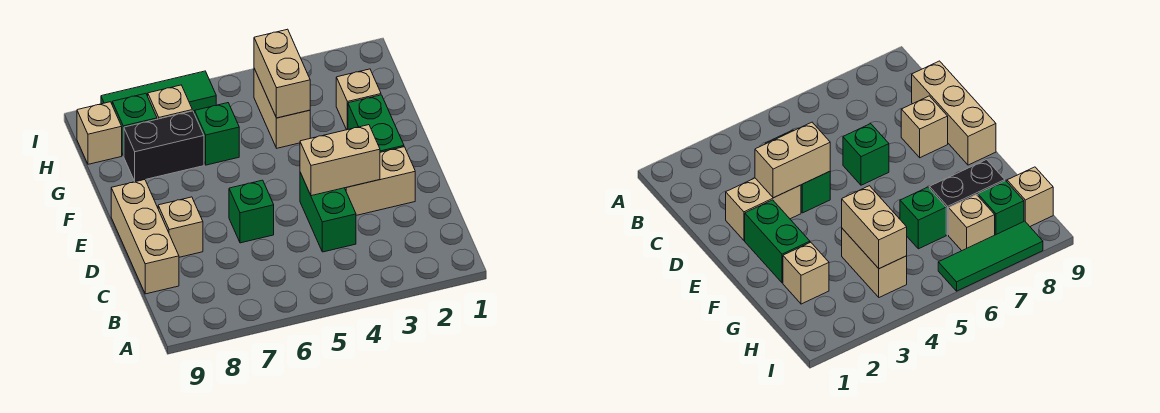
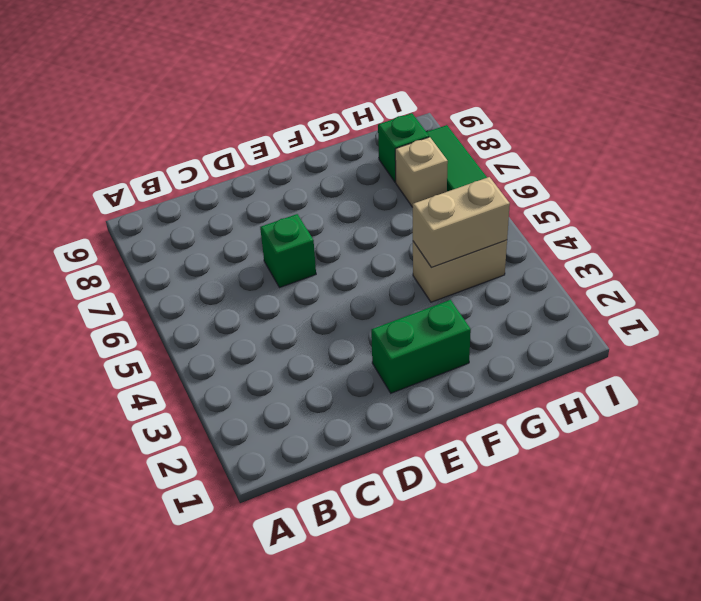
none -> green 1x2 brick [300,173,356,252]
none -> tan 1x3 brick [111,180,179,294]
none -> tan 1x2 brick [345,147,415,215]

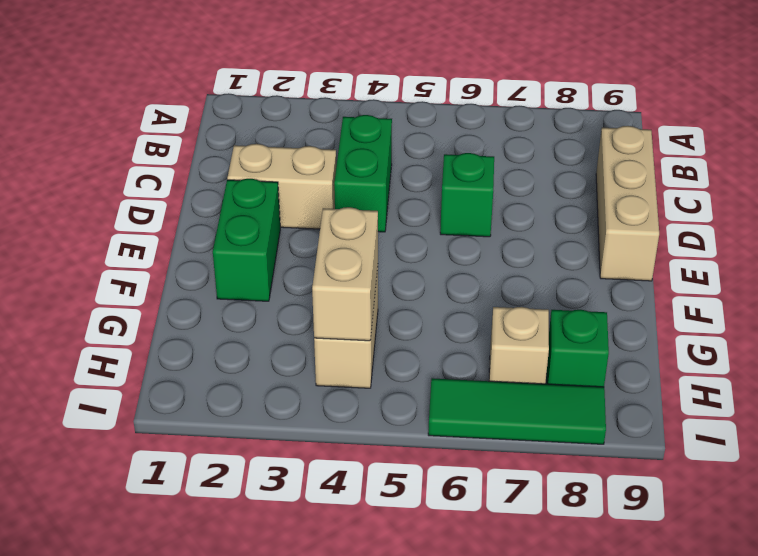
none -> tan 1x1 brick [158,197,203,257]
none -> tan 1x1 brick [336,69,381,130]
none -> green 1x1 brick [195,103,239,165]

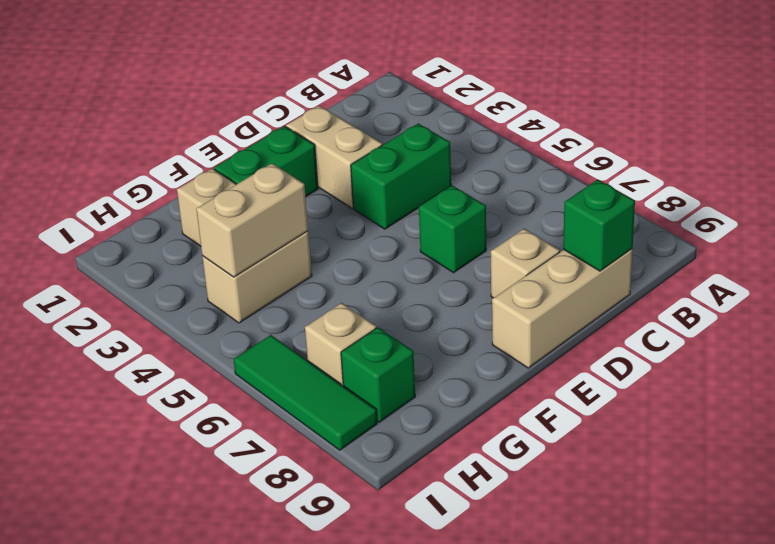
green 1x1 brick [563,180,635,271] -> green 1x1 brick moved to [195,103,239,165]
none -> black 1x2 brick [124,111,204,182]
none -> tan 1x1 brick [77,102,122,164]
none -> tan 1x2 brick [300,125,380,196]

